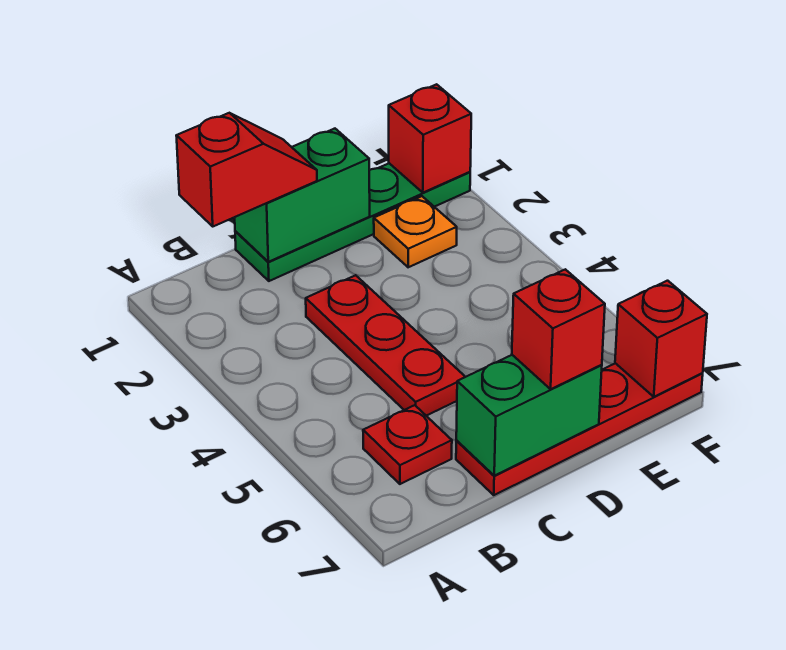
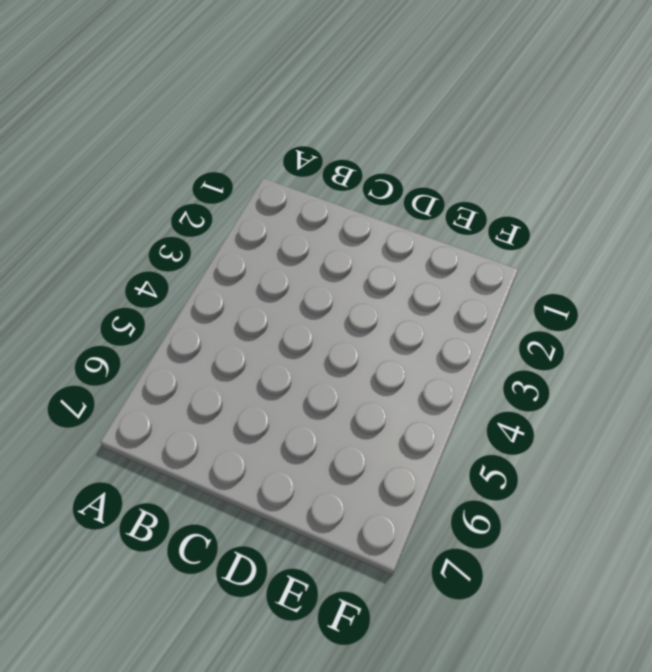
none -> red 1x1 plate [363,405,452,484]
none -> green 1x4 plate [235,163,470,281]

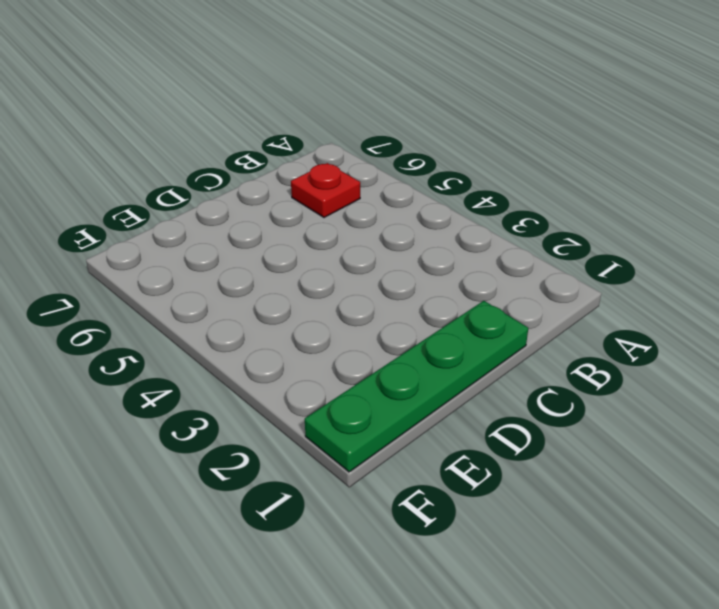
none -> red 1x3 plate [306,275,465,416]
none -> red 1x4 plate [456,363,703,495]

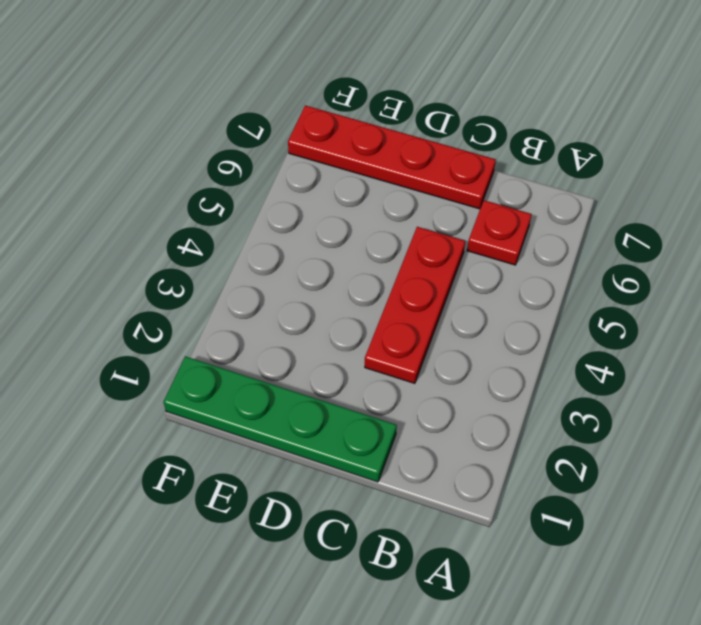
none -> orange 1x1 plate [374,196,457,267]
none -> green 1x2 brick [235,129,370,262]

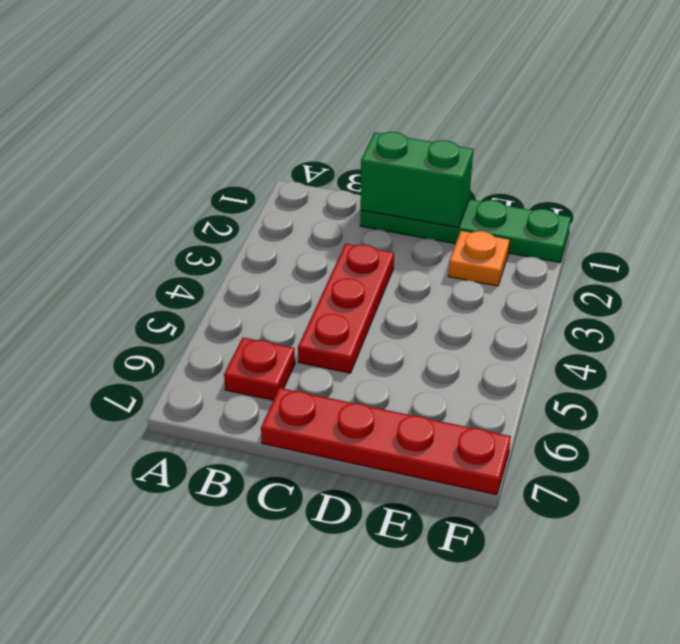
none -> green 1x2 brick [456,355,602,476]
none -> red 1x1 brick [389,84,471,193]

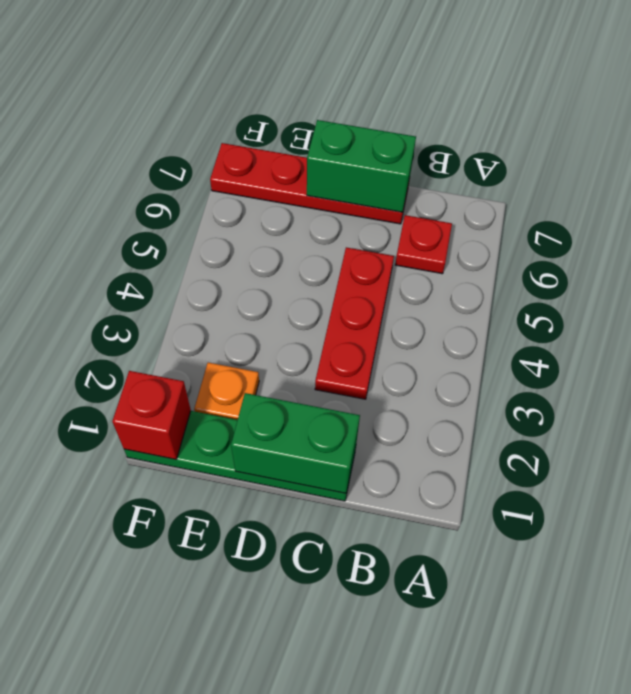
none -> red 1x1 brick [615,281,707,397]
none -> red 1x2 slope [176,113,317,226]

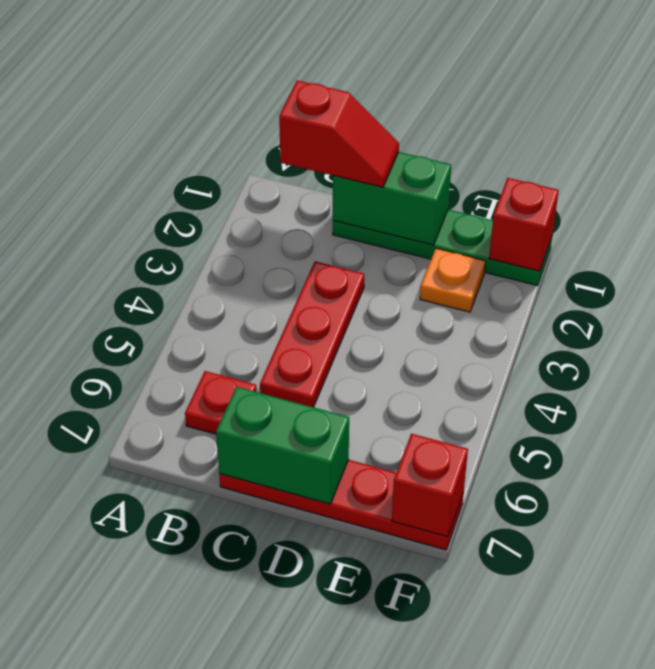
none -> red 1x1 brick [512,269,605,389]

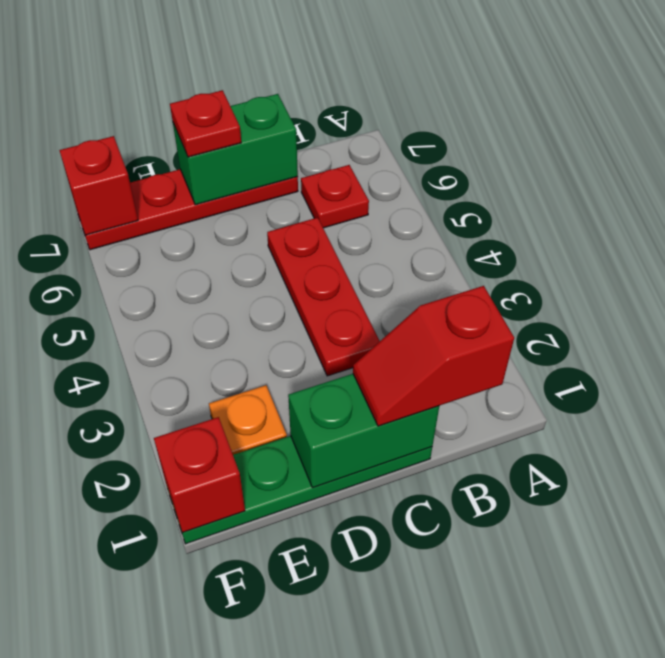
red 1x1 plate [170,90,241,157] -> red 1x1 brick [512,269,605,389]

